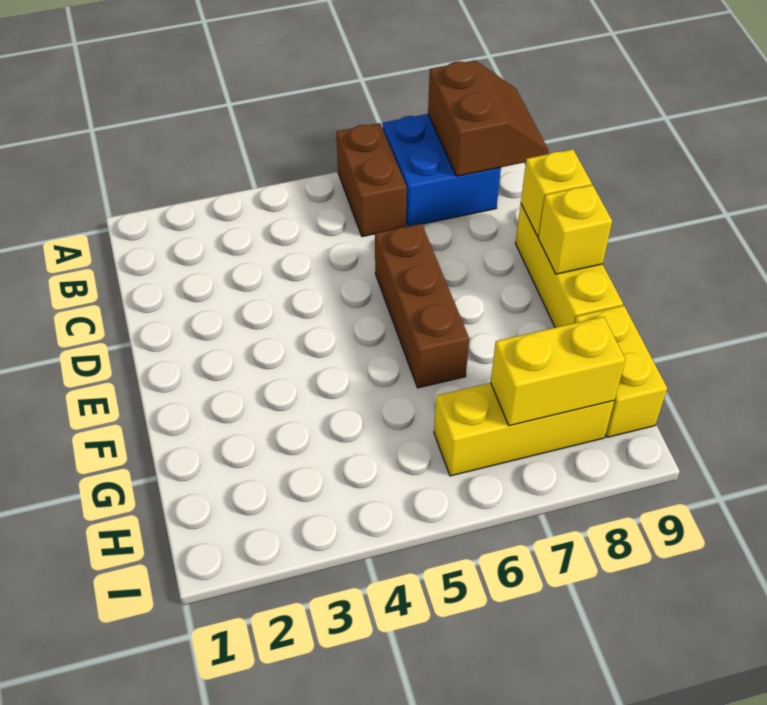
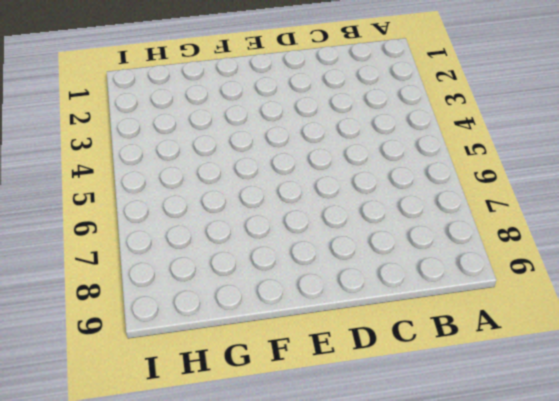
none -> brown 1x2 brick [336,123,407,237]
none -> blue 2x2 brick [383,114,501,226]

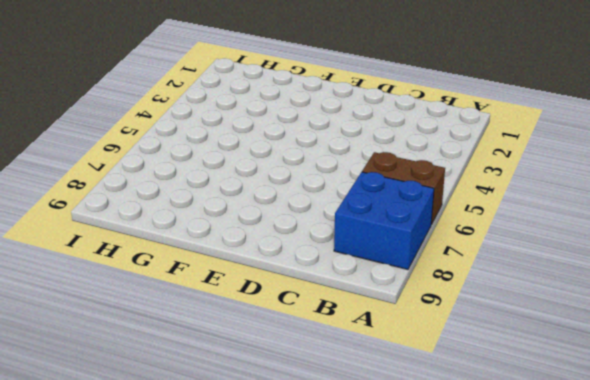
none -> brown 1x3 brick [375,224,469,388]
none -> yellow 1x3 brick [515,204,623,328]

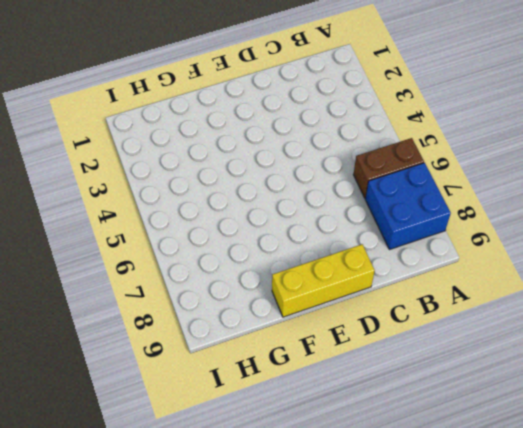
none -> brown 1x3 brick [375,224,469,388]
none -> yellow 1x2 brick [575,306,667,437]

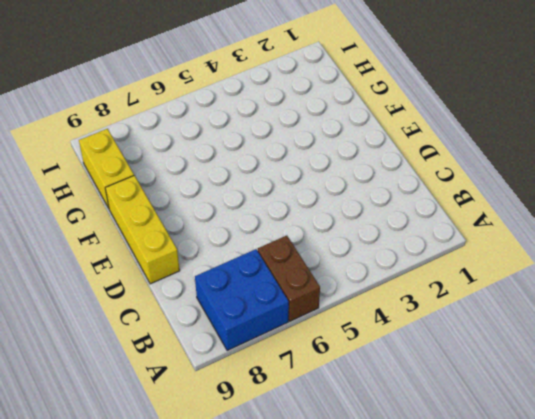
none -> brown 1x3 brick [375,224,469,388]
none -> yellow 1x3 brick [434,383,614,476]

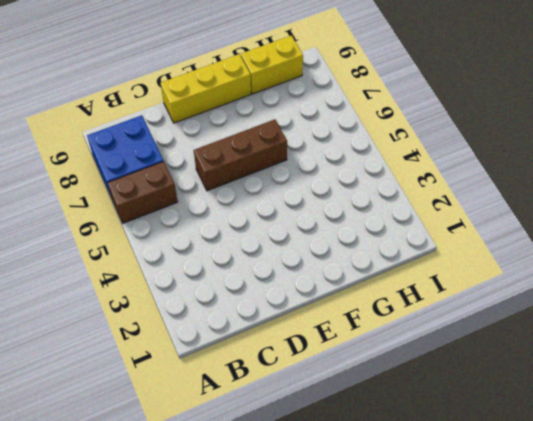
none -> yellow 1x3 brick [434,383,614,476]
none -> brown 2x2 slope [428,61,548,176]

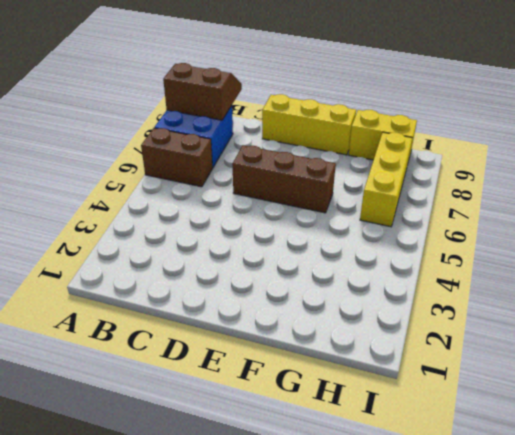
none -> yellow 1x1 brick [521,149,592,236]
none -> yellow 1x1 brick [538,185,612,274]

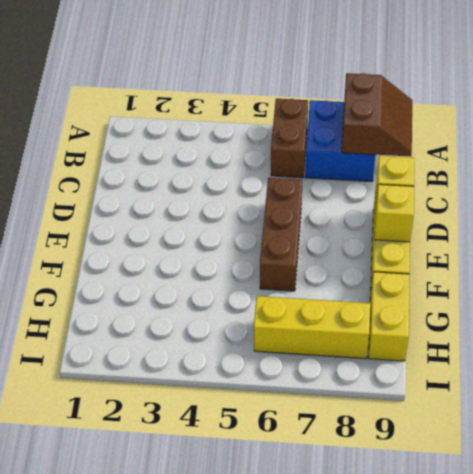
none -> yellow 1x2 brick [491,317,625,426]

